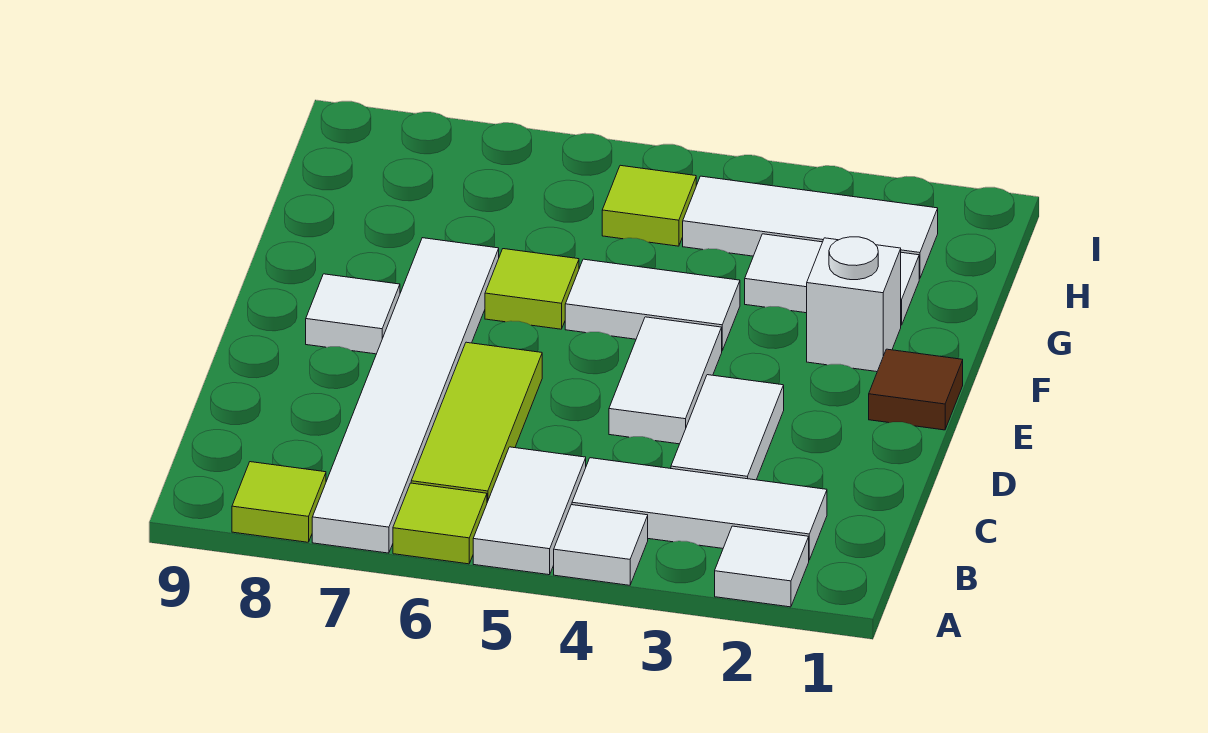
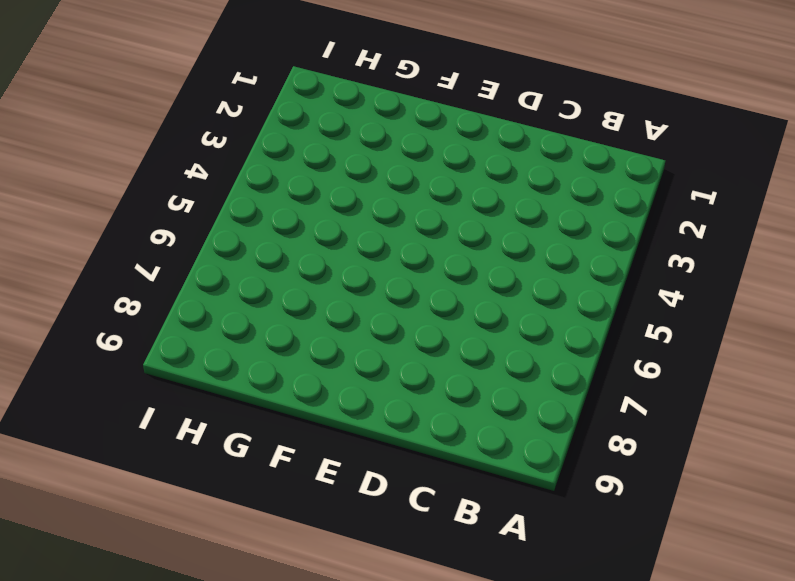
none -> white 1x1 tile [715,526,809,607]
none -> white 1x1 tile [554,505,648,585]
none -> white 1x2 tile [473,447,586,575]

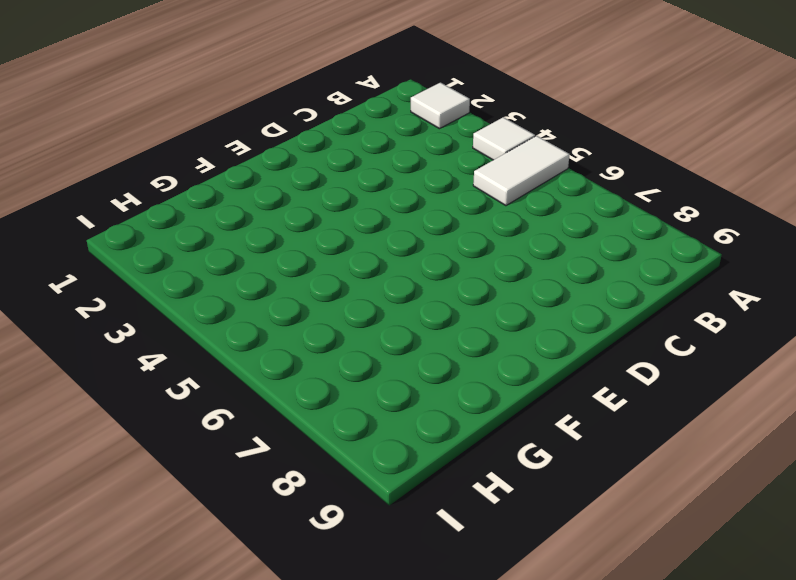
none -> lime 1x1 tile [393,483,487,564]
none -> white 1x6 tile [312,238,499,553]
none -> lime 1x1 tile [232,462,326,542]

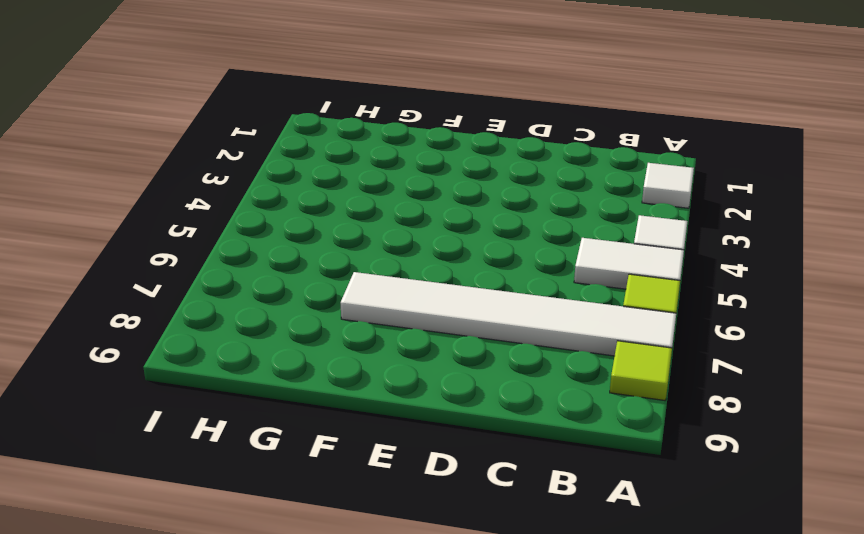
none -> white 1x3 tile [572,458,827,560]
none -> lime 1x3 tile [411,342,542,502]
none -> white 1x2 tile [671,375,784,480]

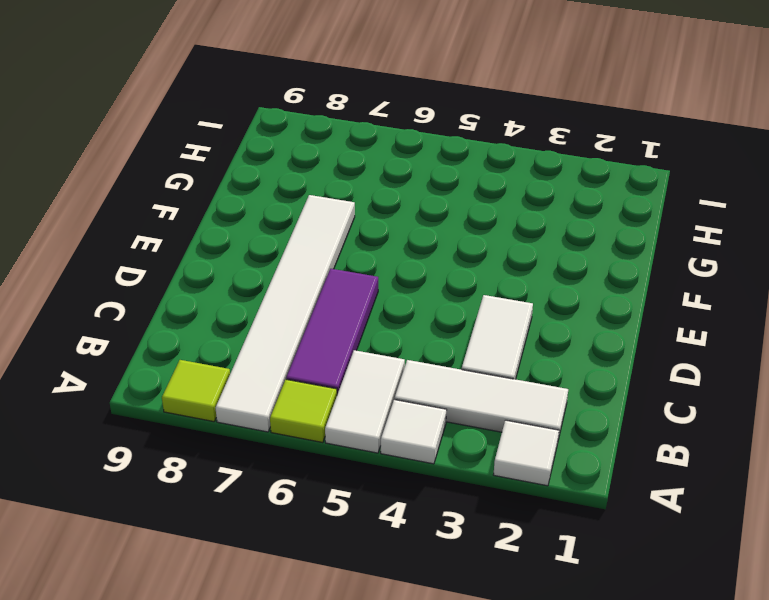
purple 1x3 tile [286,269,378,394] -> lime 1x3 tile [411,342,542,502]
none -> white 1x2 tile [609,317,722,444]
none -> brown 1x1 tile [869,349,963,430]
none -> white 1x1 tile [306,274,400,354]

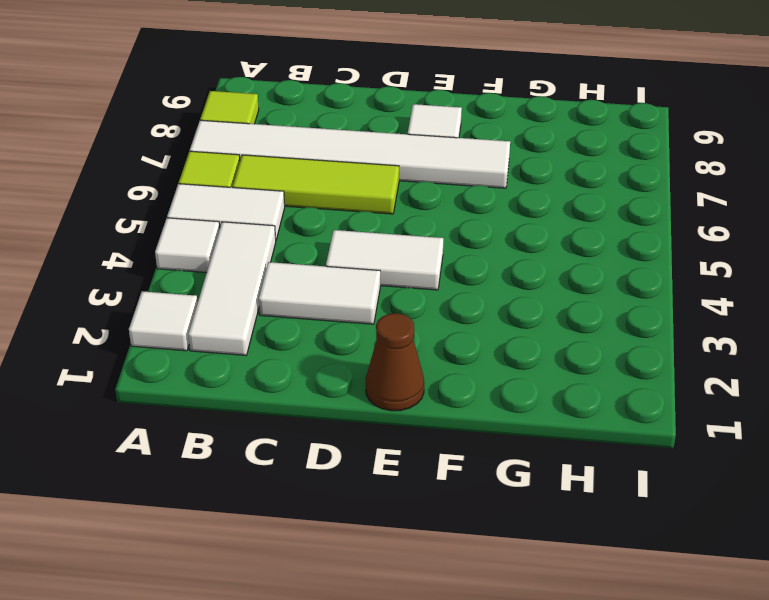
brown 1x1 cone [366,313,424,411] -> brown 1x1 tile [869,349,963,430]
none -> white 1x1 brick [807,237,901,372]
none -> white 1x2 tile [565,259,740,350]
none -> lime 1x1 tile [485,249,579,329]

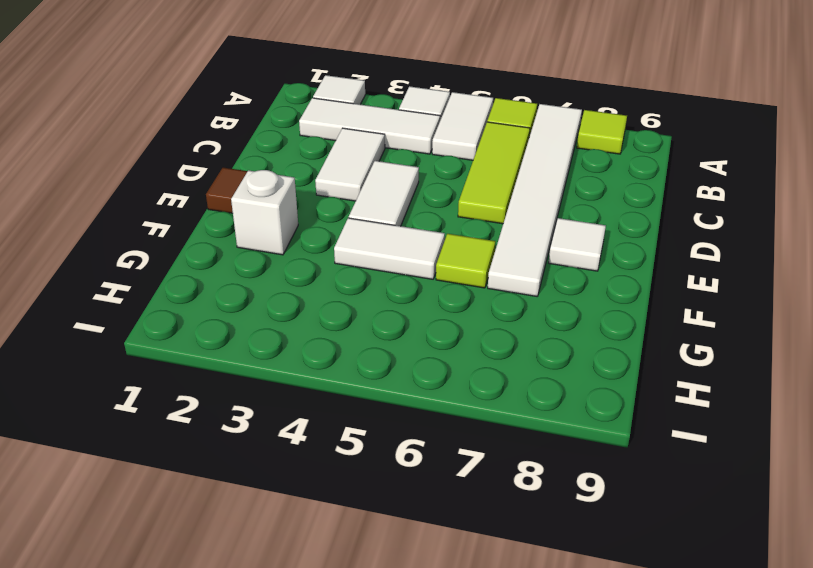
none -> white 1x2 tile [745,234,919,325]
none -> white 1x3 tile [683,176,938,279]
none -> lime 1x1 tile [602,165,696,246]

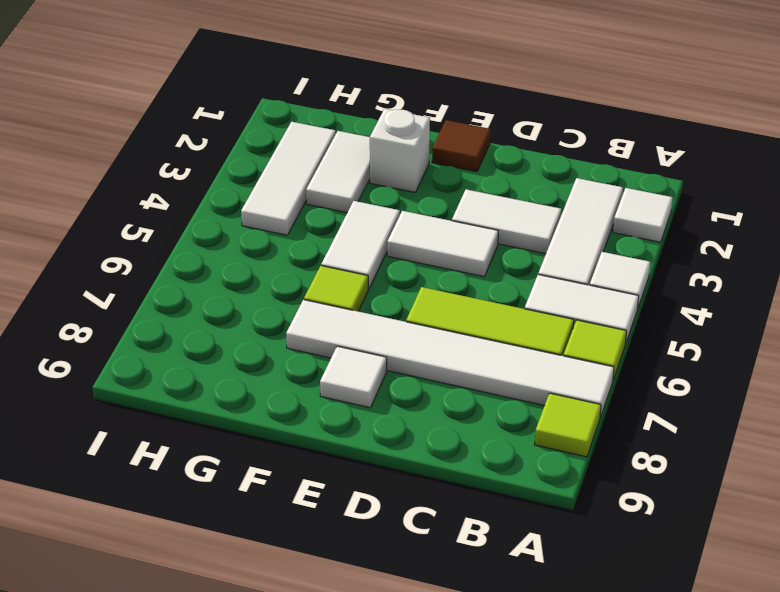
none -> lime 1x1 tile [602,165,696,246]

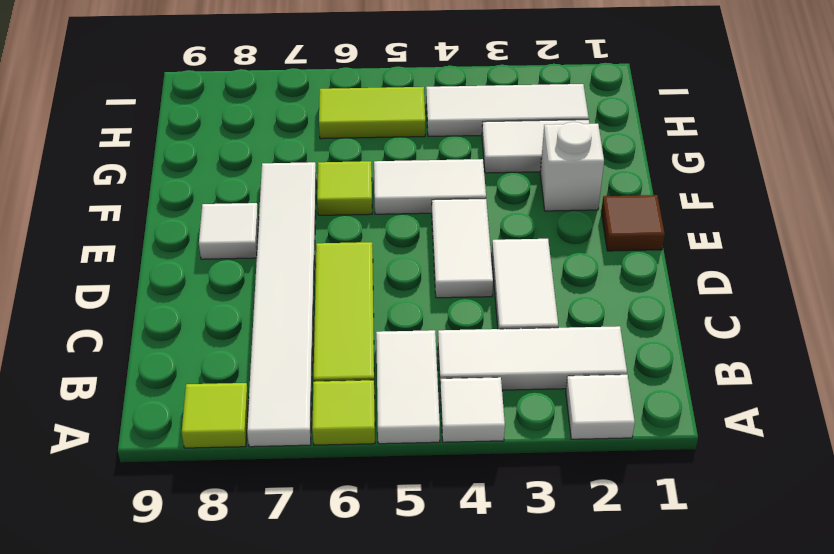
lime 1x2 tile [319,87,425,139] -> lime 1x1 tile [602,165,696,246]

